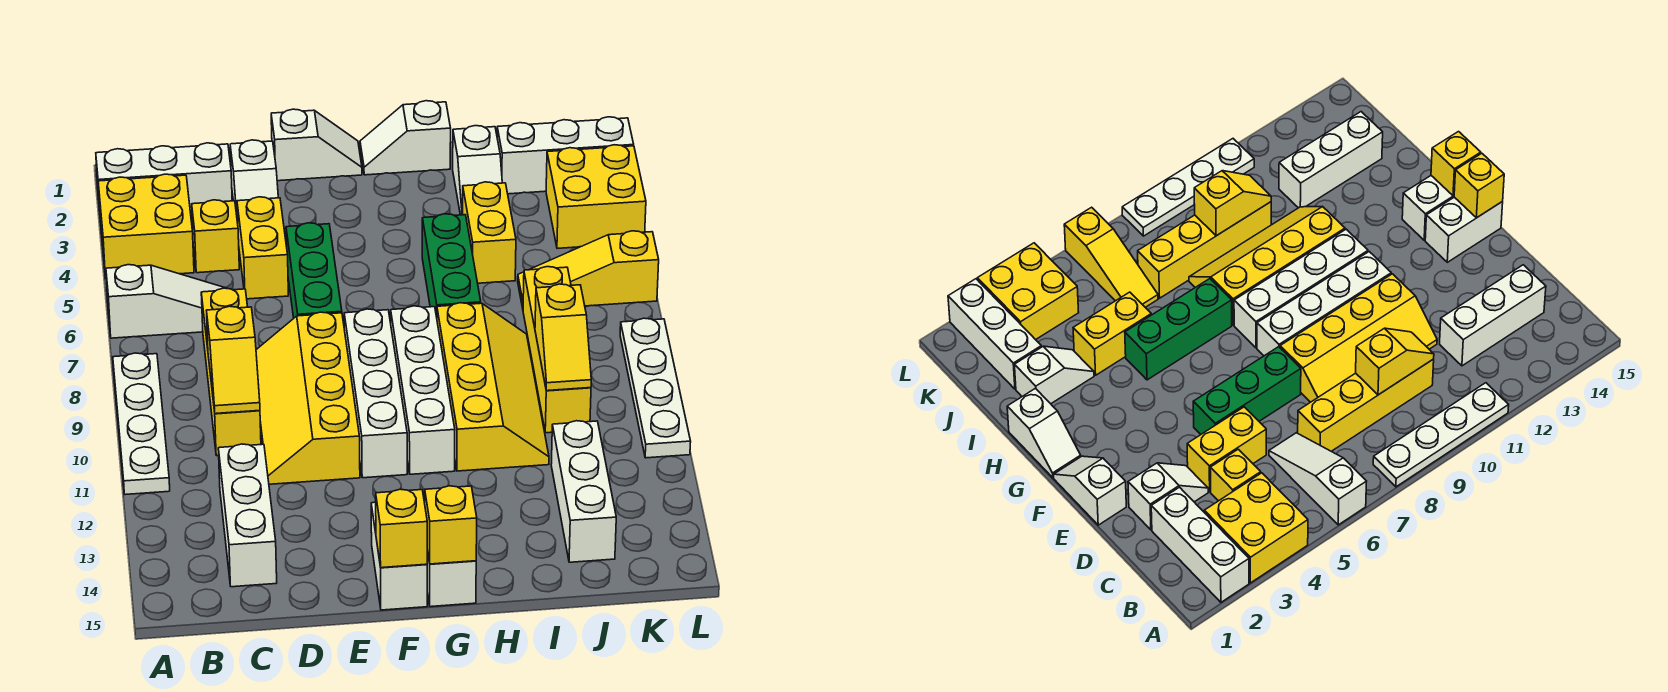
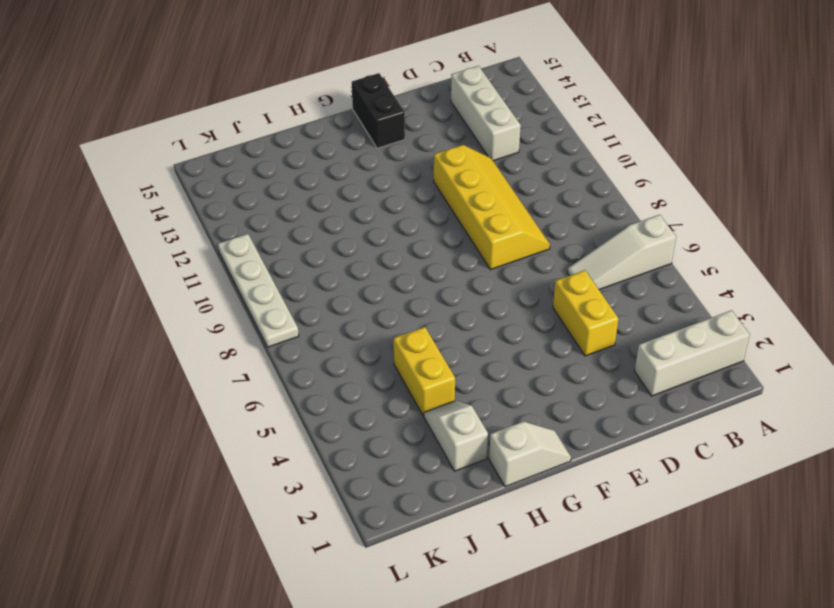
black 1x2 brick [352,73,405,148] -> white 1x2 brick [371,502,427,610]
none -> yellow 2x2 brick [98,174,194,278]
none -> white 1x4 plate [113,353,170,495]
none -> yellow 1x1 brick [192,200,239,273]
none -> yellow 1x4 brick [201,288,261,456]

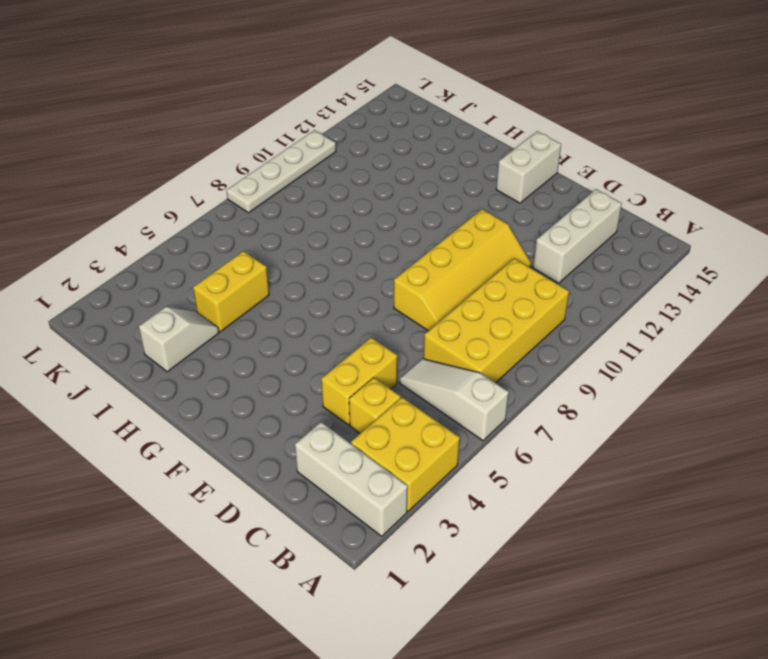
yellow 2x4 brick [424,258,569,383] -> yellow 1x4 brick [201,288,261,456]
none -> white 1x4 plate [113,353,170,495]
none -> white 1x2 slope [230,140,278,223]
none -> white 1x2 slope [271,109,362,181]
none -> green 1x3 brick [286,223,342,318]

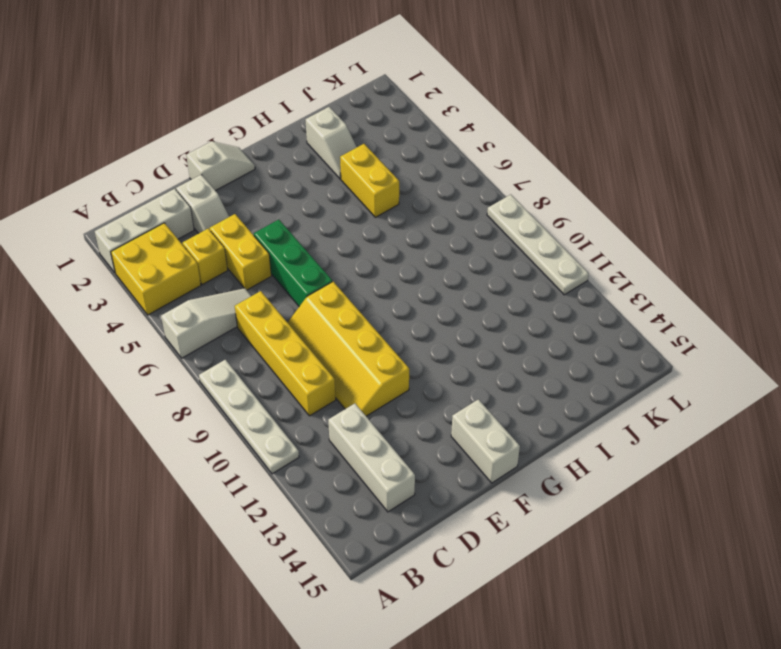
none -> white 1x4 brick [344,309,407,478]
none -> white 1x2 slope [360,101,451,175]
none -> white 1x4 brick [391,306,455,474]
none -> white 1x2 brick [424,499,476,607]

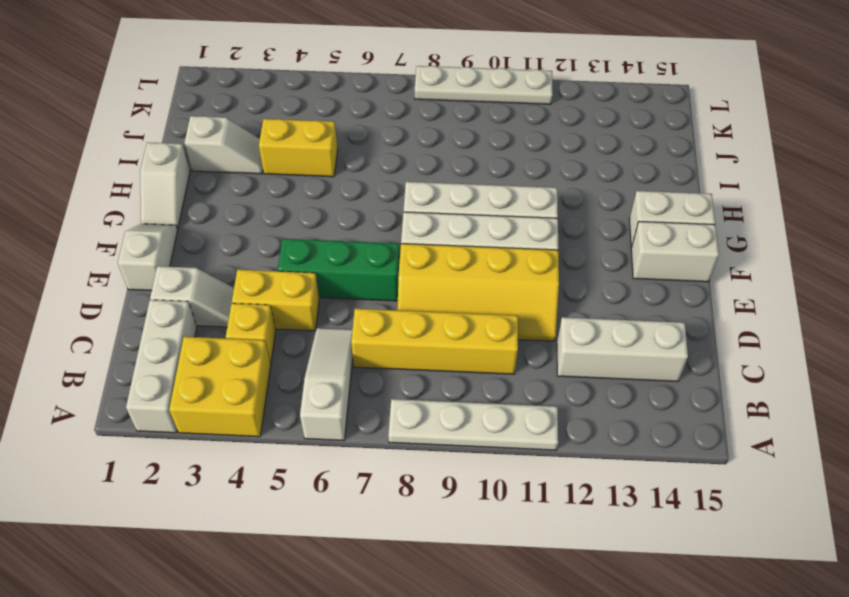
none -> green 1x3 brick [422,214,481,317]
none -> yellow 2x4 slope [437,303,549,471]
none -> white 1x3 brick [497,117,634,194]
none -> yellow 1x3 slope [518,231,659,308]

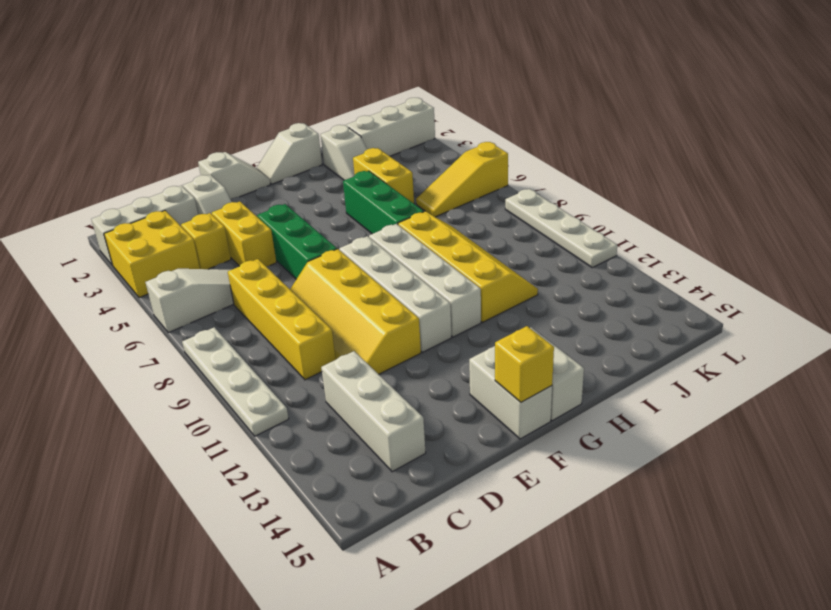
none -> yellow 1x4 brick [523,267,591,433]
none -> white 1x3 brick [551,421,616,562]
none -> yellow 2x2 brick [546,145,646,248]
none -> yellow 1x2 slope [206,306,260,414]

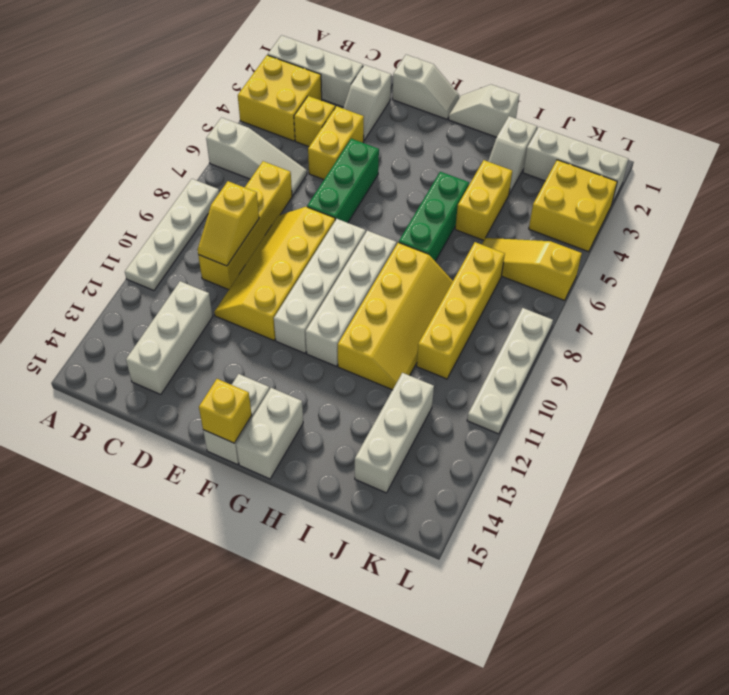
none -> yellow 1x1 brick [425,486,477,564]
none -> yellow 1x2 slope [535,284,591,391]

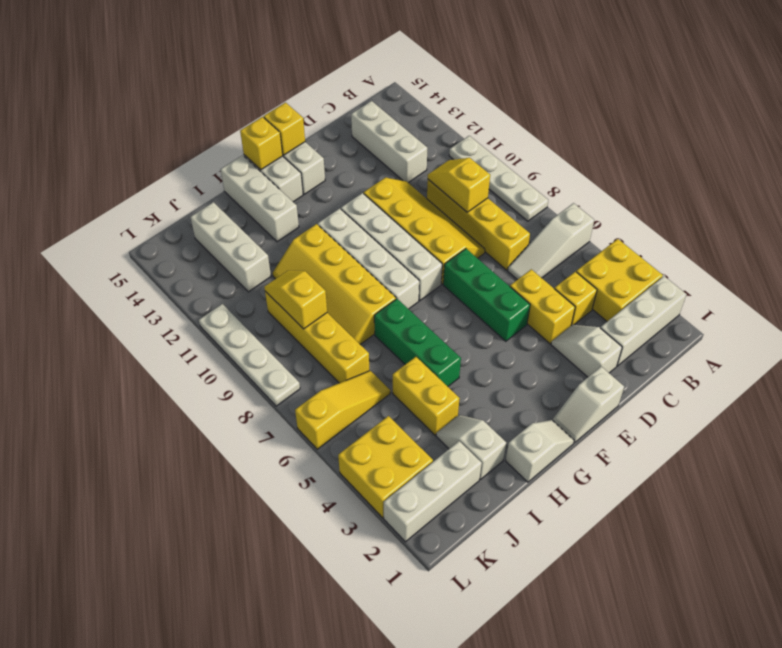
white 1x3 brick [221,155,299,242] -> none

